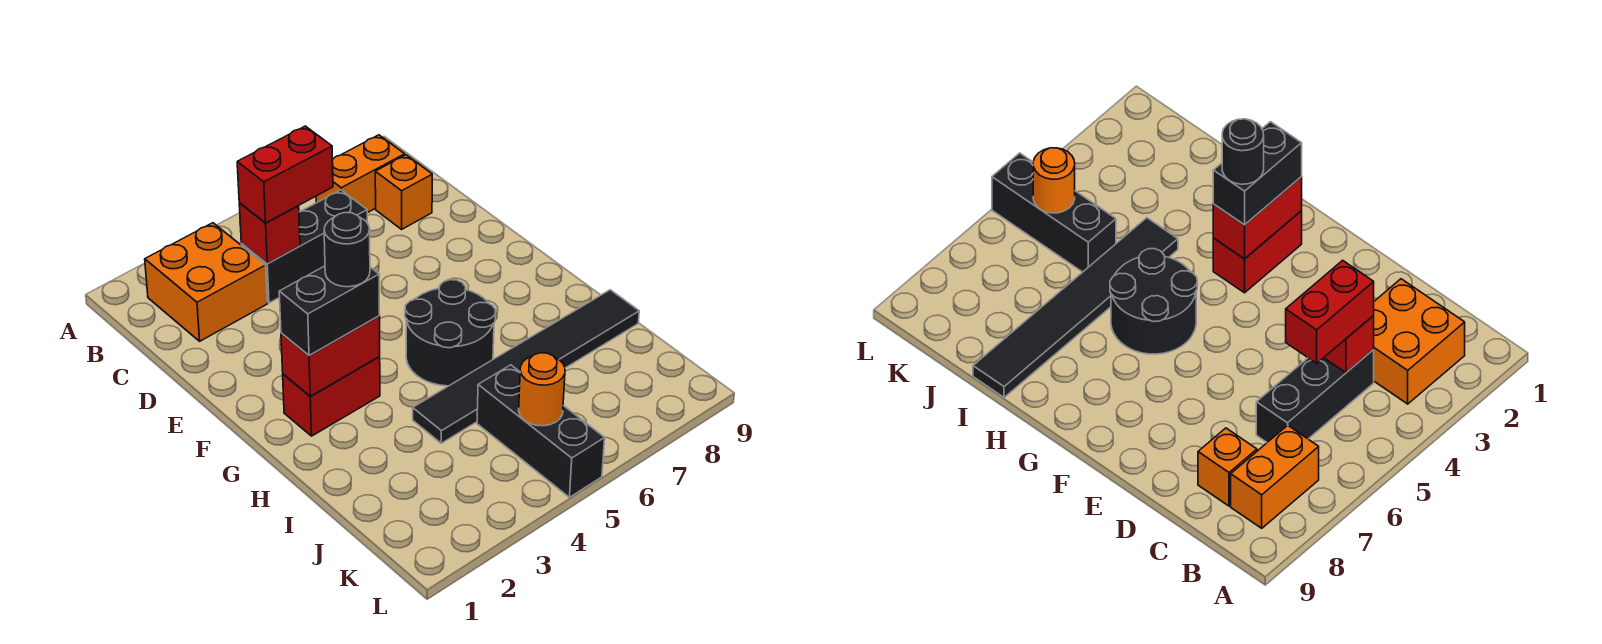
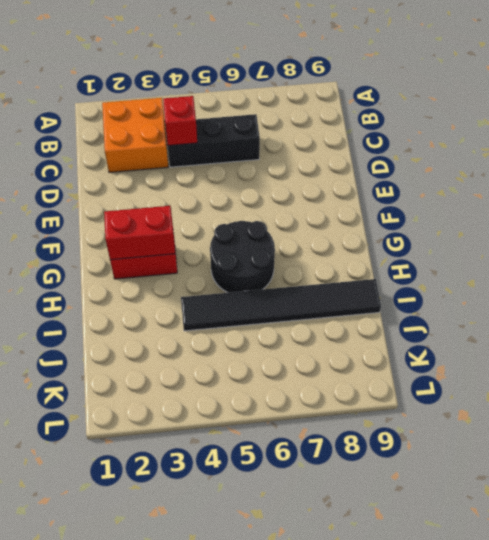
none -> orange 1x2 brick [316,135,405,213]
none -> orange 1x1 brick [375,155,432,229]
none -> black 1x3 brick [477,365,605,497]

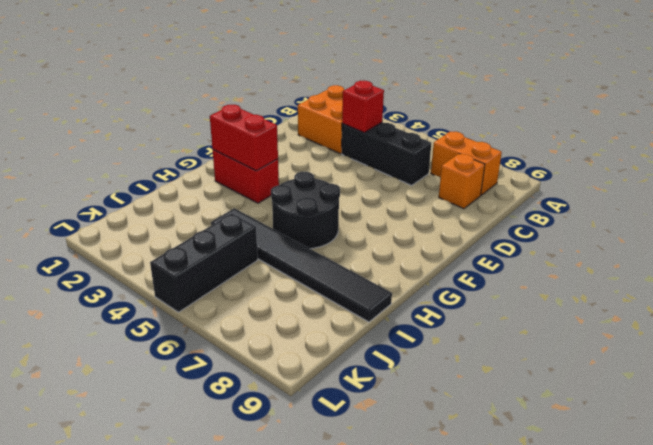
none -> orange 1x1 round brick [519,353,565,426]
none -> red 1x2 brick [237,126,333,223]
none -> black 1x2 brick [279,266,380,355]

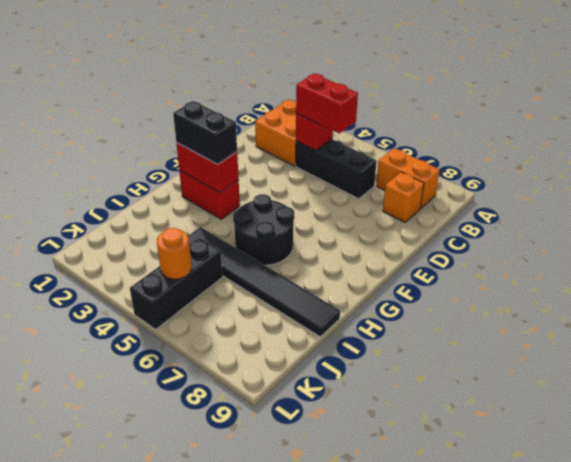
none -> black 1x1 round brick [324,213,370,287]

